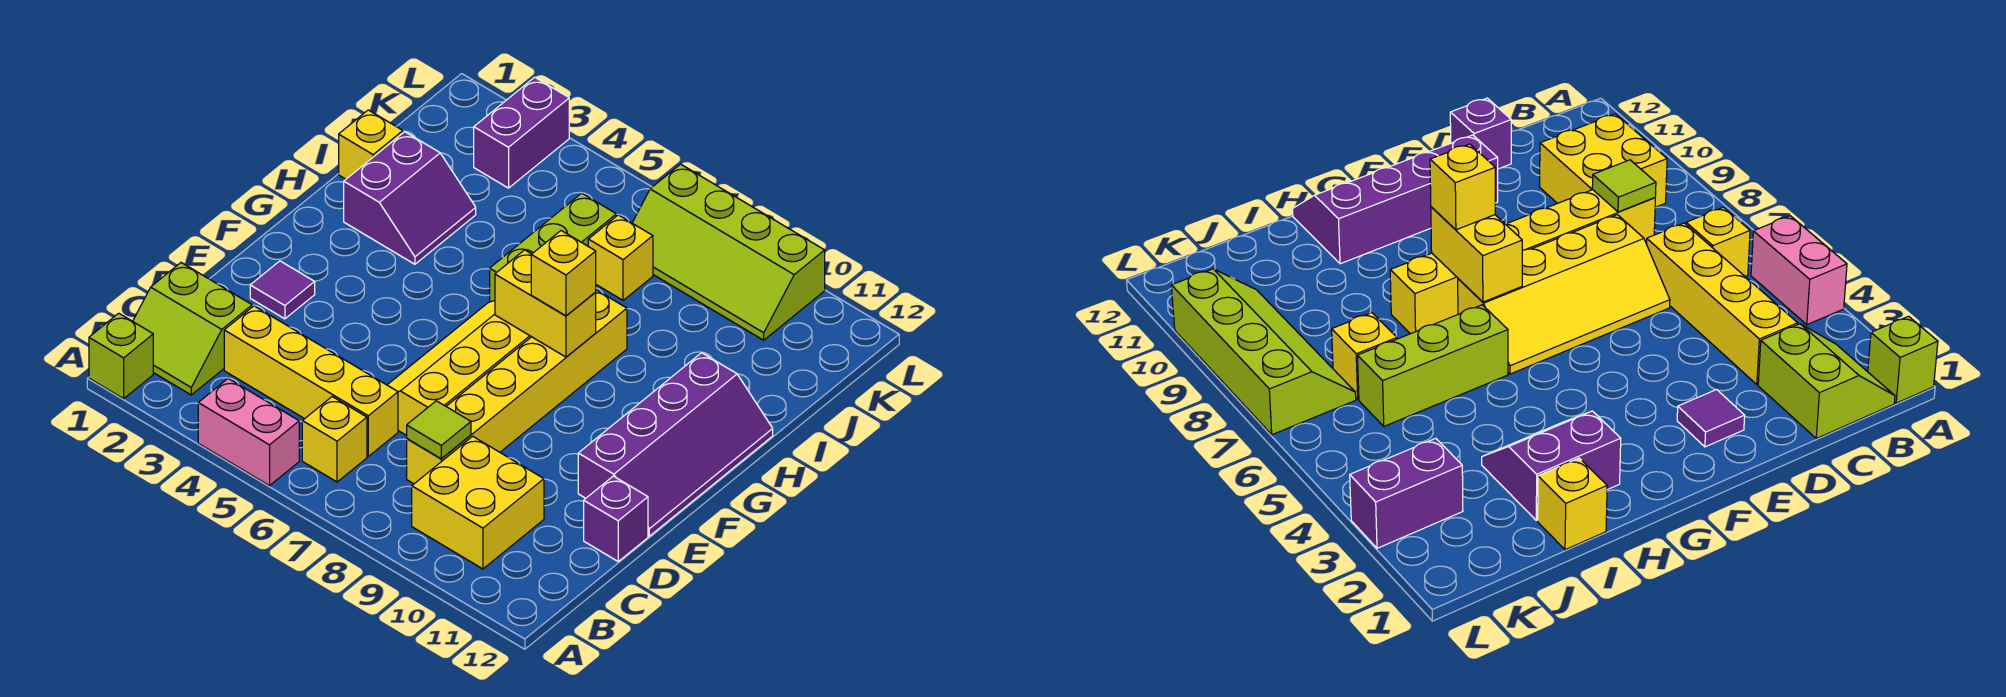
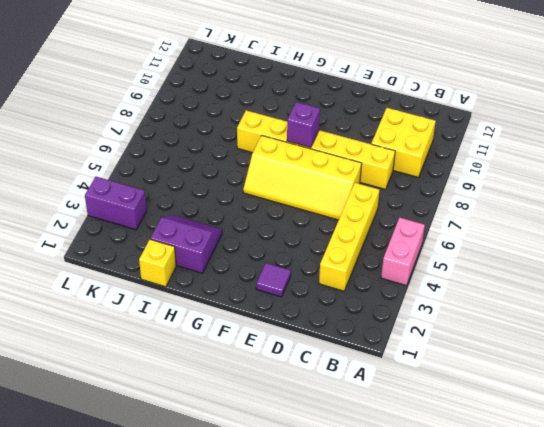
purple 1x1 brick [287,102,320,148] -> purple 1x1 brick moved to [584,476,648,561]
none -> lime 1x1 brick [89,313,153,399]
none -> lime 2x2 slope [133,263,252,395]
none -> yellow 1x1 brick [302,397,367,482]

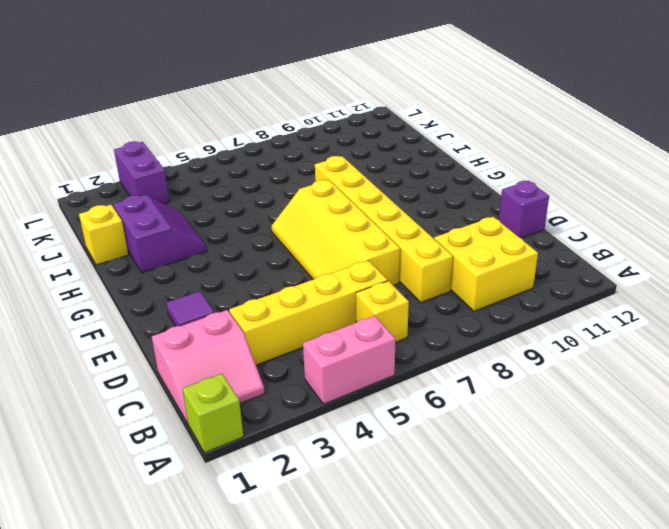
pink 2x2 slope [152,310,265,423] -> lime 2x2 slope [133,263,252,395]
none -> purple 2x4 slope [578,353,773,536]
none -> lime 1x3 brick [490,193,616,302]
none -> yellow 1x1 brick [588,215,653,300]

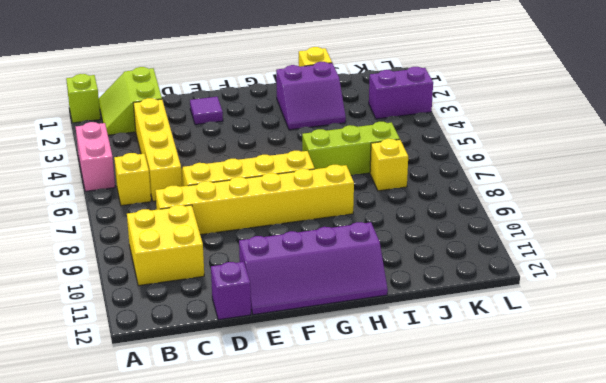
none -> lime 2x4 slope [632,164,825,340]
none -> lime 1x1 tile [407,401,471,459]
none -> yellow 1x2 brick [495,250,596,357]

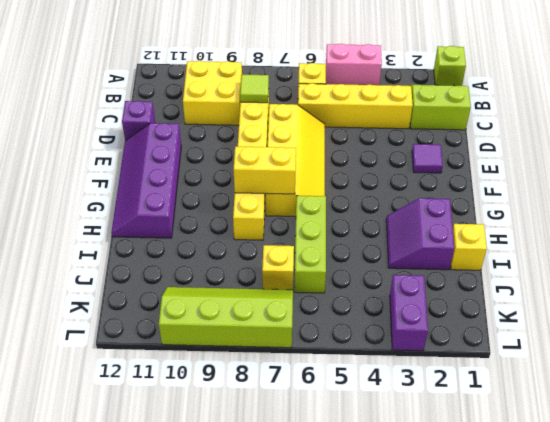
none -> yellow 1x1 brick [531,231,596,316]

